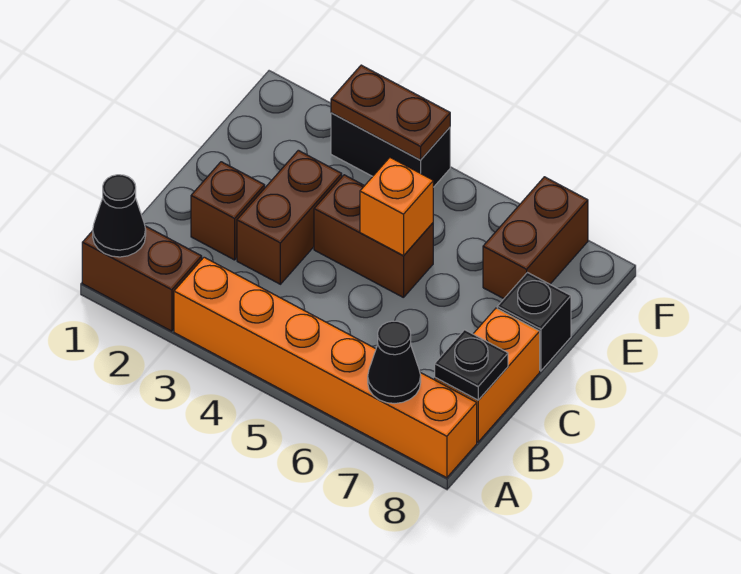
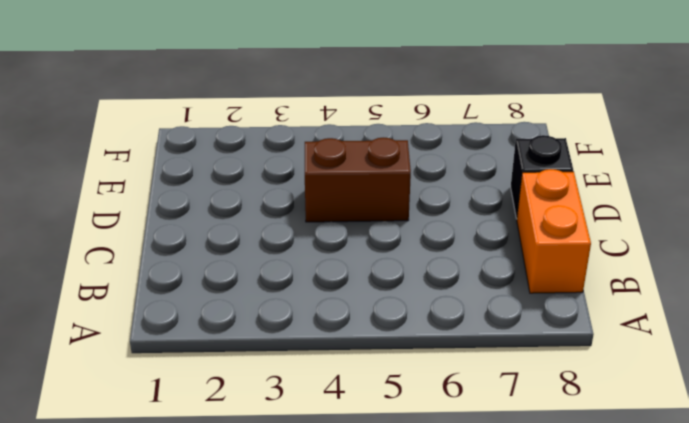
none -> brown 1x2 brick [82,226,202,331]
none -> orange 1x6 brick [174,257,477,478]
none -> brown 1x1 brick [191,162,265,260]

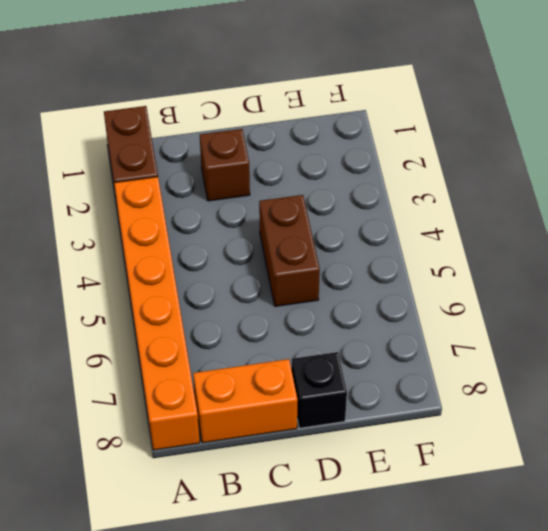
none -> brown 1x2 brick [237,150,342,284]
none -> brown 1x2 brick [483,177,588,299]
none -> black 1x2 brick [331,113,450,187]

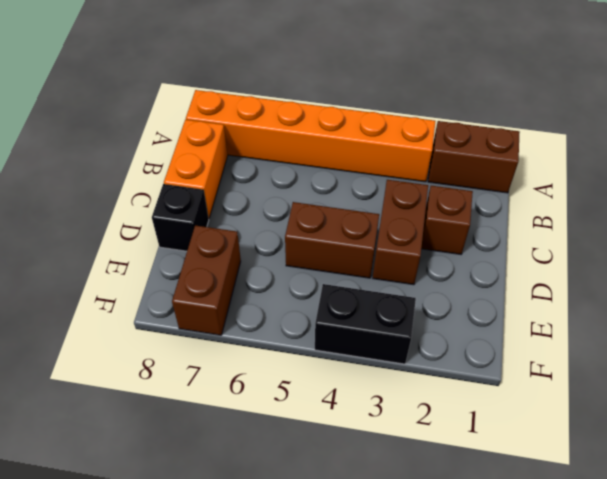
none -> black 1x1 cone [93,175,146,257]
none -> black 1x1 cone [368,321,421,404]
none -> black 1x1 plate [435,330,508,400]

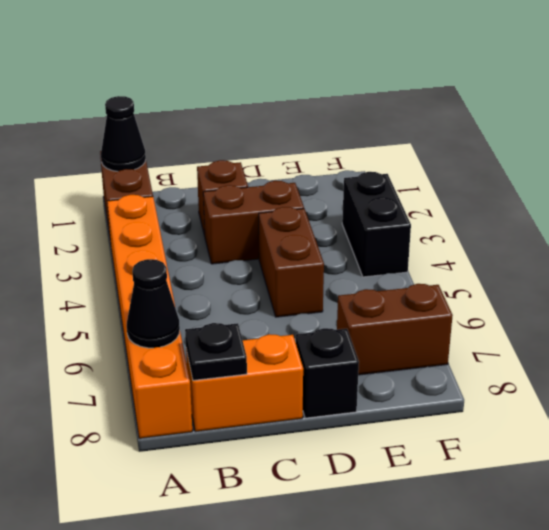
none -> orange 1x1 brick [360,158,433,256]
none -> brown 1x2 plate [331,65,450,160]

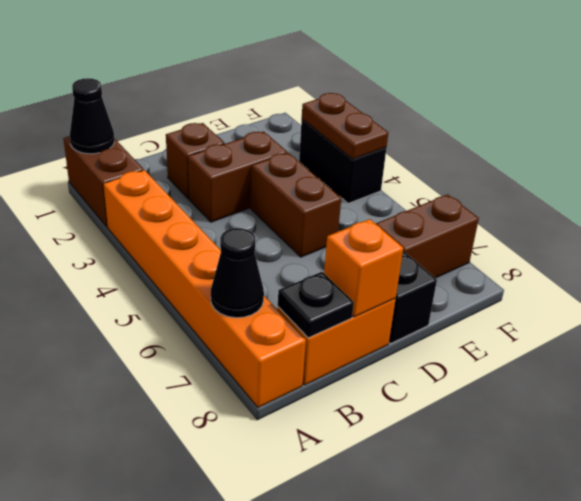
orange 1x1 brick [324,219,403,317] -> orange 1x1 brick moved to [360,158,433,256]

